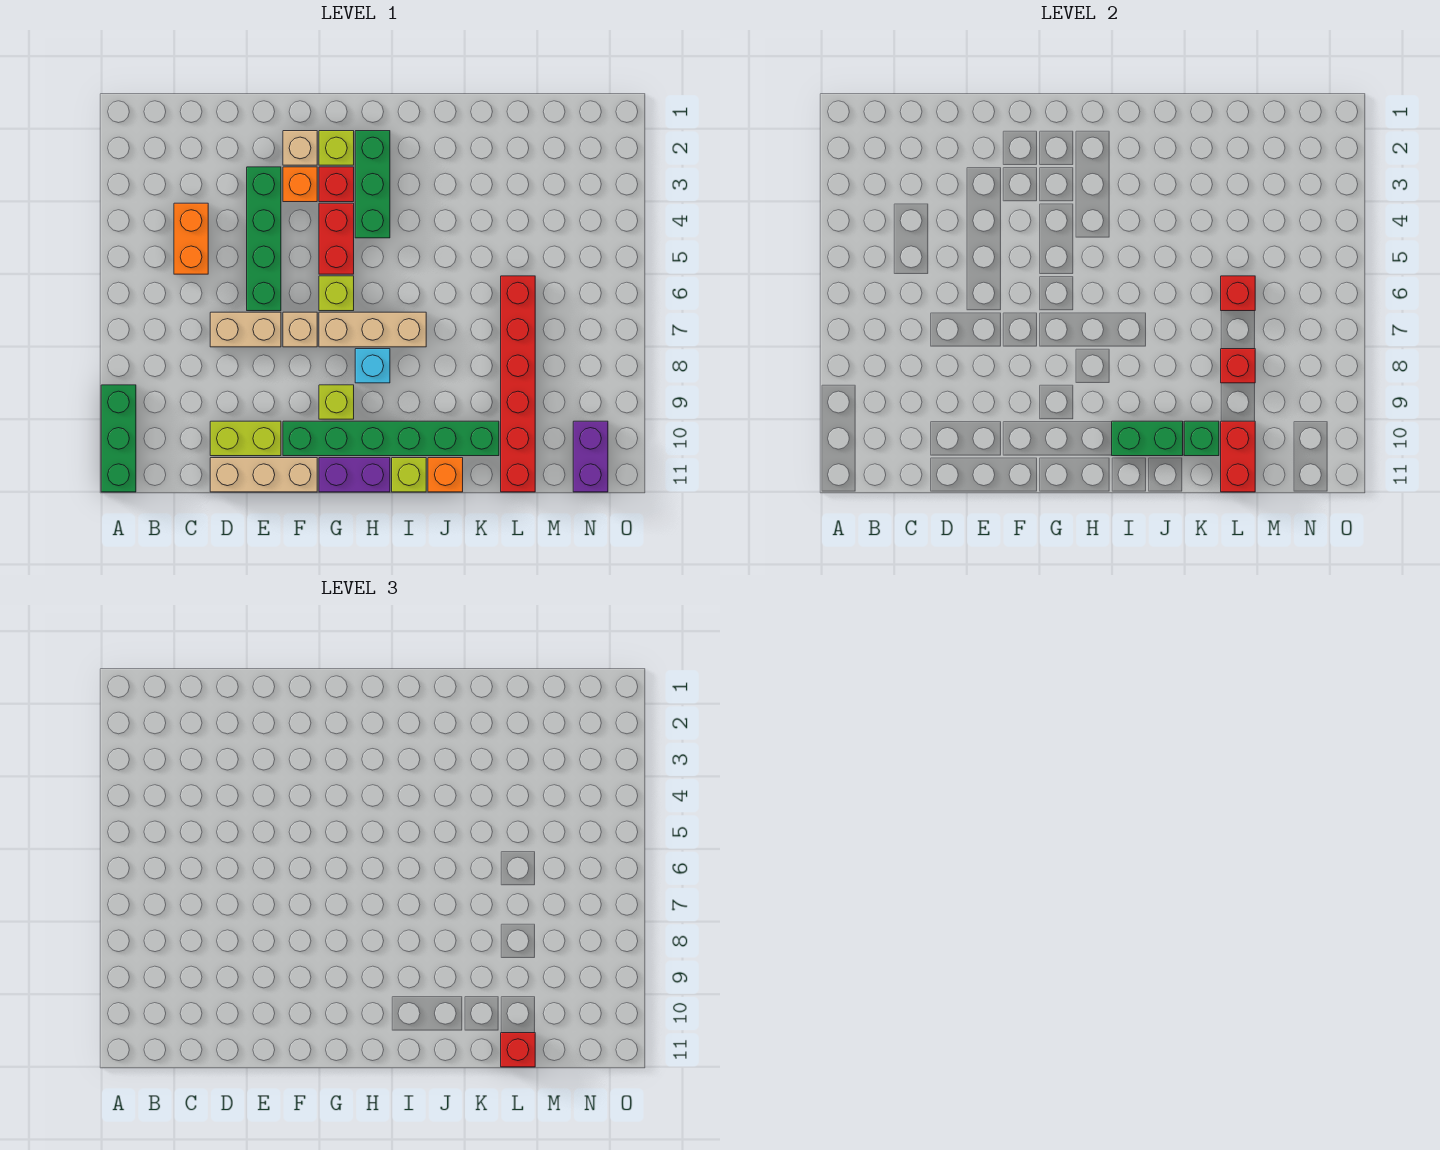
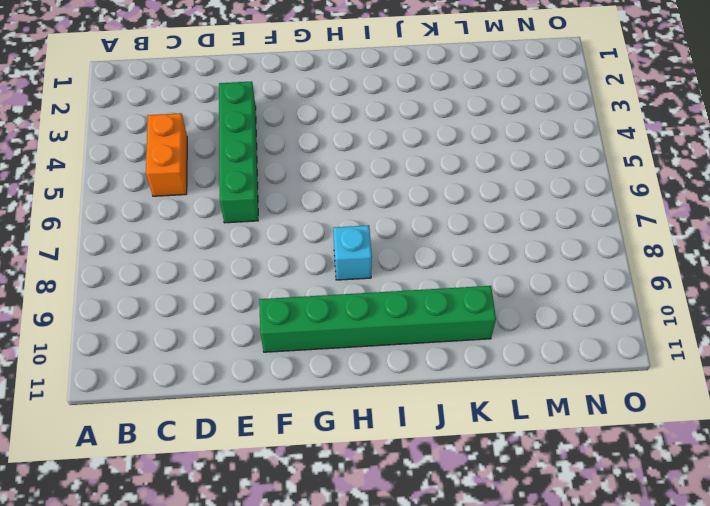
none -> green 1x3 brick [101,385,136,492]
none -> tan 1x2 brick [210,312,281,347]
none -> lime 1x2 brick [210,421,281,456]

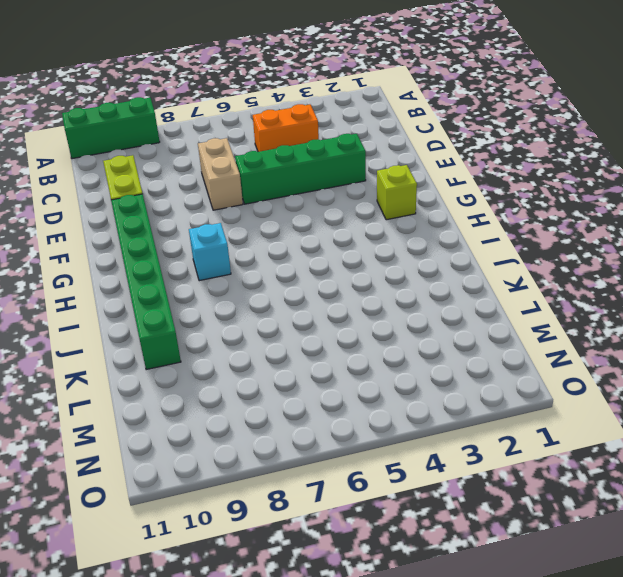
none -> tan 1x3 brick [210,458,317,492]
none -> tan 1x1 brick [283,131,317,165]
none -> orange 1x1 brick [283,167,317,202]

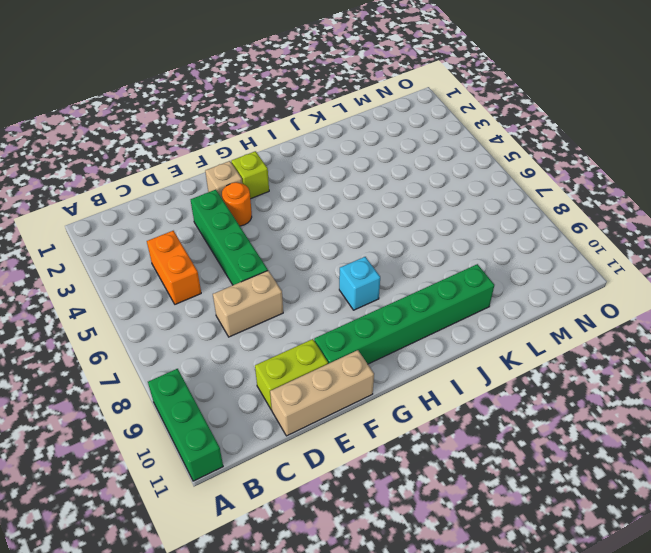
orange 1x1 round brick [222,182,252,226] -> orange 1x1 brick [283,167,317,202]
none -> tan 1x1 brick [283,312,317,347]
none -> red 1x1 brick [319,167,354,202]
none -> red 1x2 brick [319,203,354,274]

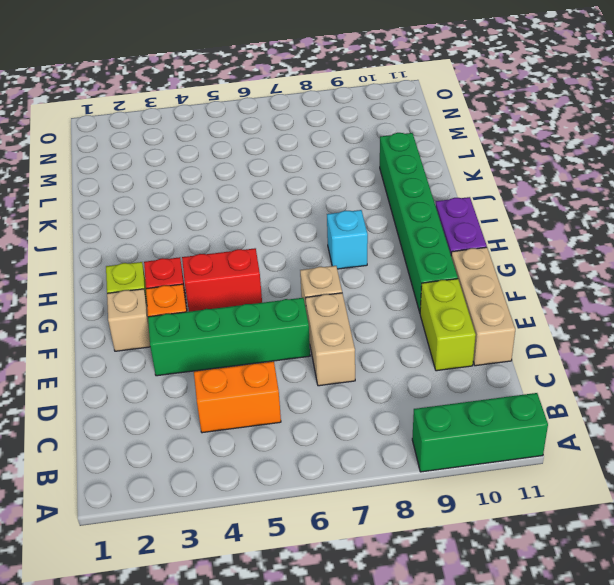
none -> lime 1x1 brick [319,276,354,311]
none -> tan 1x3 brick [319,312,426,347]
none -> lime 1x1 brick [319,385,354,419]

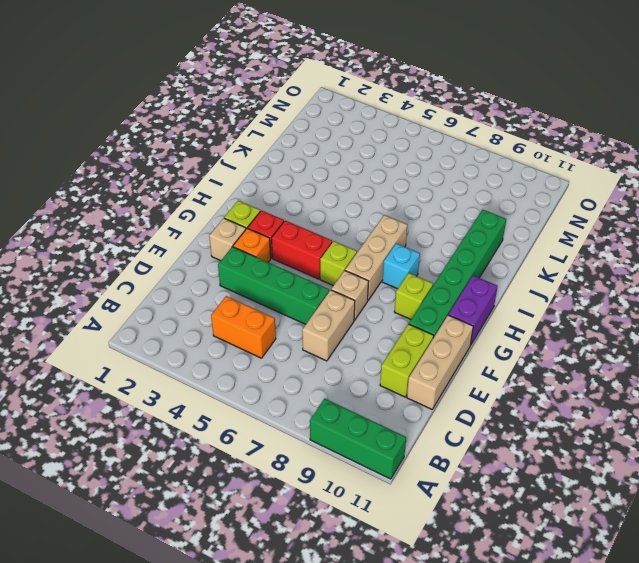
none -> green 1x3 brick [355,131,390,238]
none -> lime 1x1 brick [392,458,426,492]
none -> orange 1x1 brick [428,458,463,492]

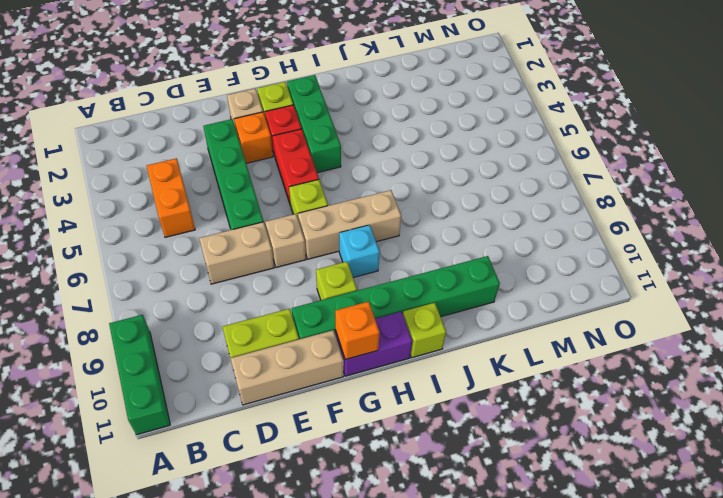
orange 1x1 brick [335,302,380,359] -> orange 1x1 brick moved to [428,458,463,492]
none -> red 1x6 brick [501,276,535,492]
none -> purple 1x2 brick [573,421,608,492]
none -> green 1x2 brick [1112,421,1183,456]

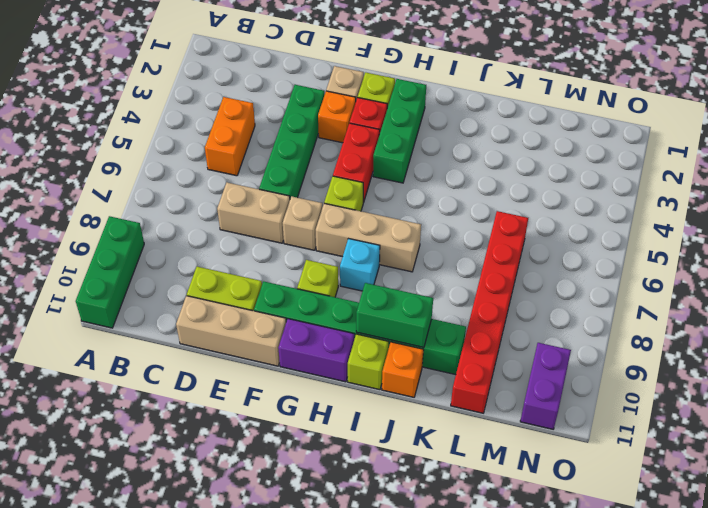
none -> green 1x1 brick [1184,421,1219,456]
none -> red 1x1 brick [1221,276,1255,311]
none -> red 1x1 brick [1221,349,1255,383]

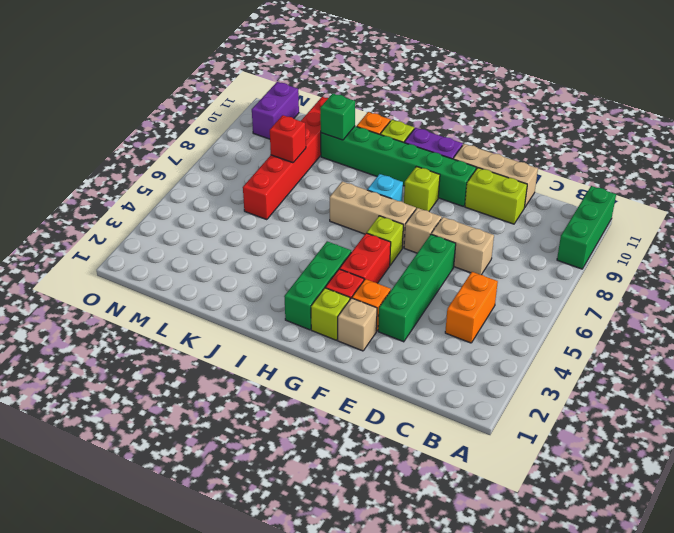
none -> green 1x2 brick [1112,421,1183,456]
none -> red 1x1 brick [1221,276,1255,311]
none -> red 1x2 brick [1221,421,1255,492]

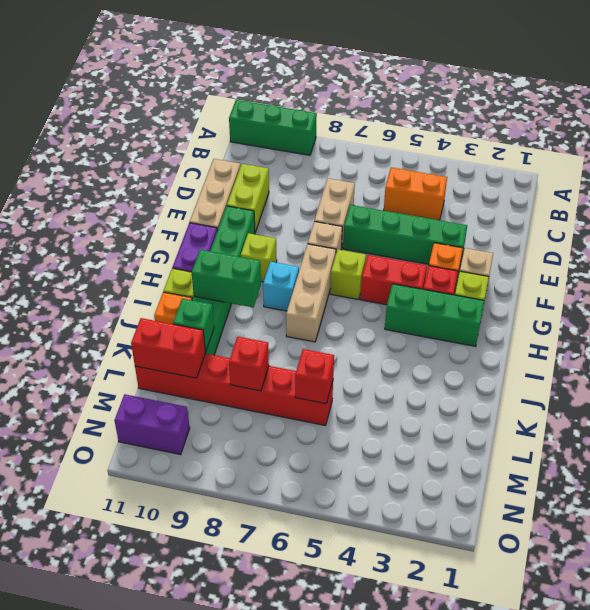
green 1x2 brick [192,250,261,307] -> green 1x2 brick turned to [1112,421,1183,456]
none -> red 1x1 brick [501,1033,535,1067]

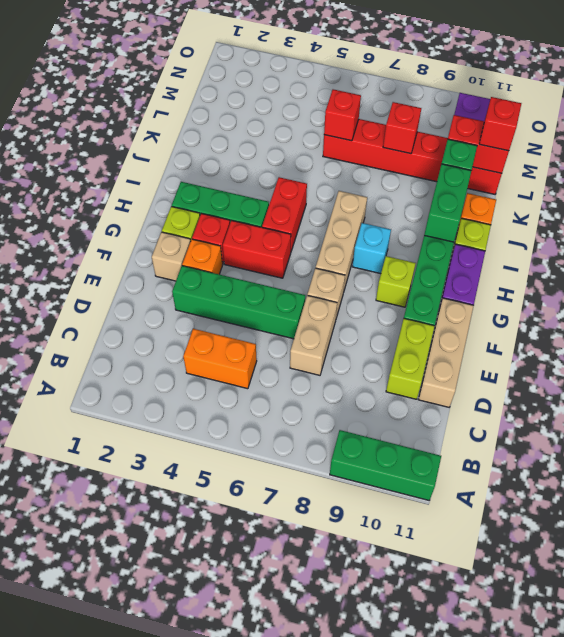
red 1x2 brick [262,177,307,251] -> none
none -> lime 1x1 brick [319,276,354,311]

